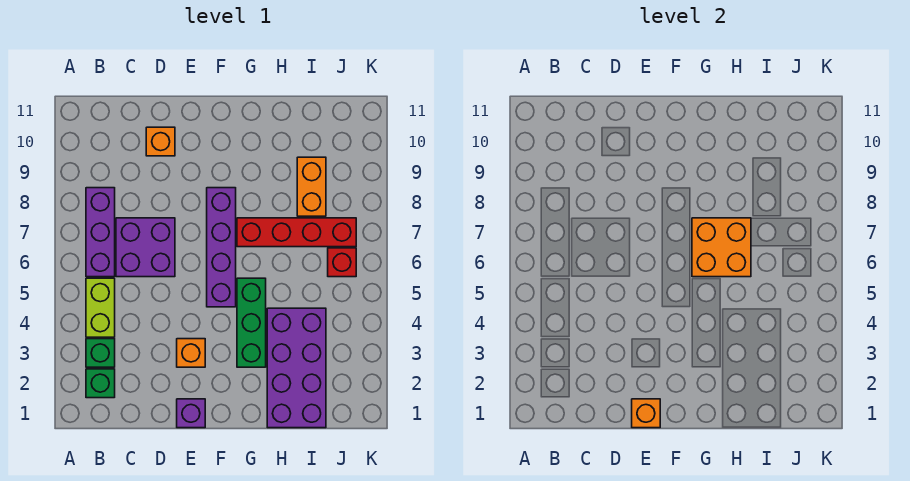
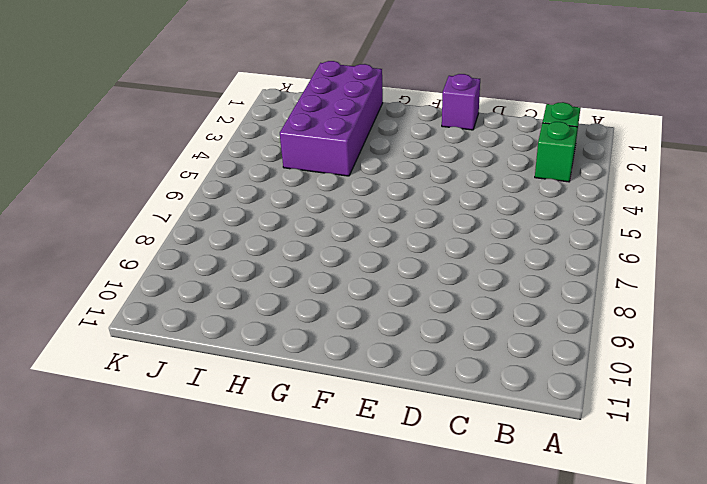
none -> lime 1x2 brick [86,278,115,337]
none -> purple 1x3 brick [86,188,115,277]
none -> purple 2x2 brick [116,218,175,277]

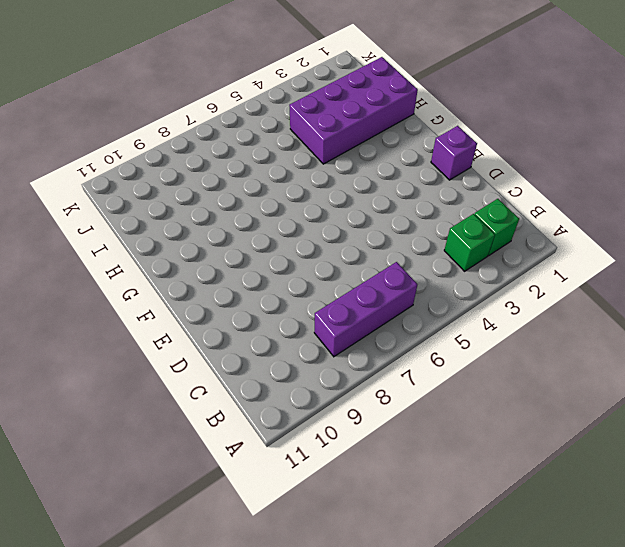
none -> lime 1x2 brick [86,278,115,337]
none -> purple 2x2 brick [116,218,175,277]
none -> orange 1x1 brick [146,127,175,156]

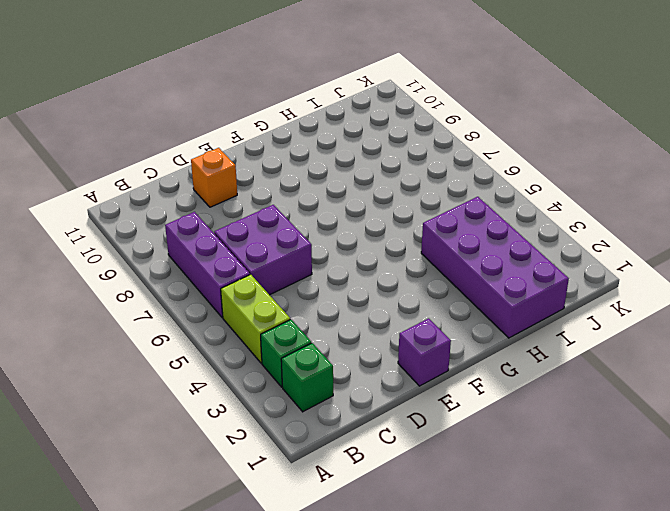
none -> orange 1x1 brick [177,339,205,367]
none -> purple 1x4 brick [207,188,236,307]
none -> green 1x3 brick [237,278,266,367]

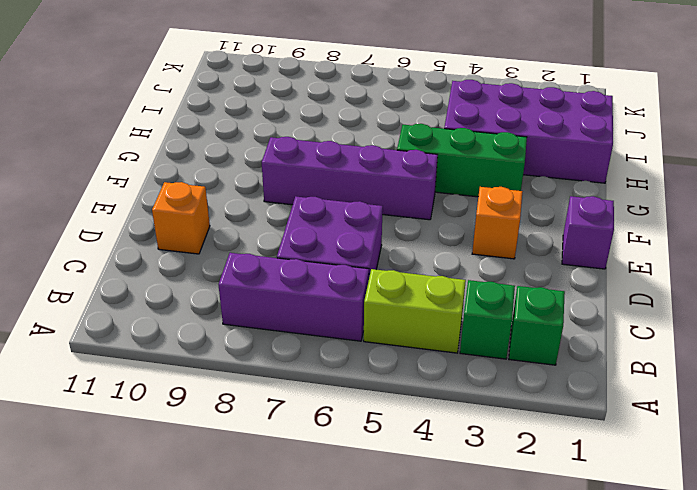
none -> red 1x4 brick [237,218,356,247]
none -> orange 1x2 brick [297,157,326,216]
none -> red 1x1 brick [328,248,356,277]

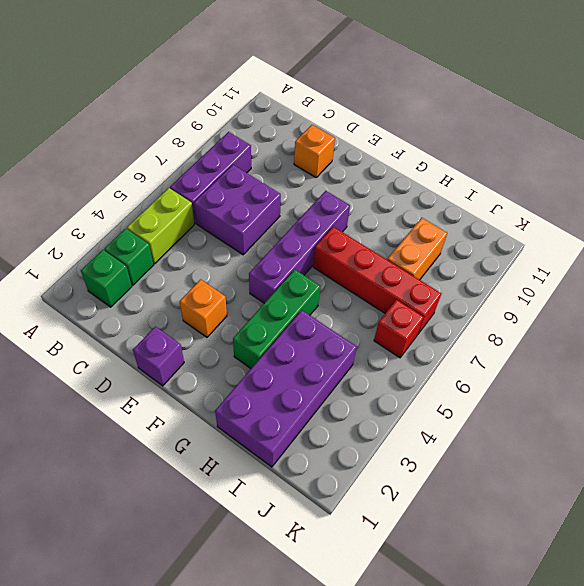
none -> orange 1x1 brick [632,399,660,428]
none -> orange 2x2 brick [692,218,751,277]

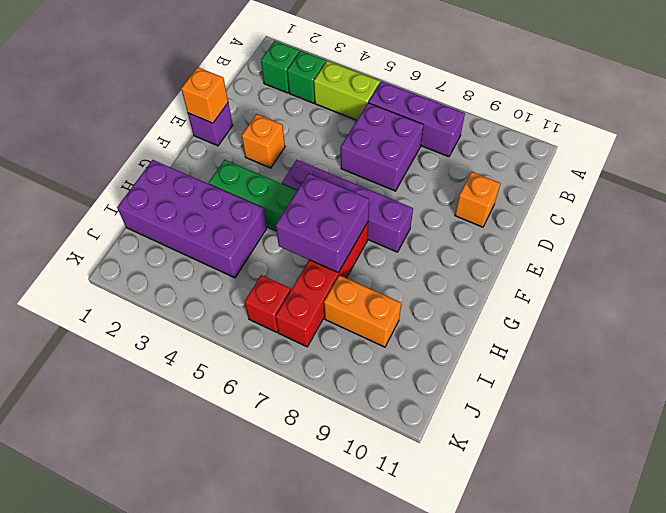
purple 2x2 brick [276,173,369,273] -> orange 2x2 brick [692,218,751,277]

